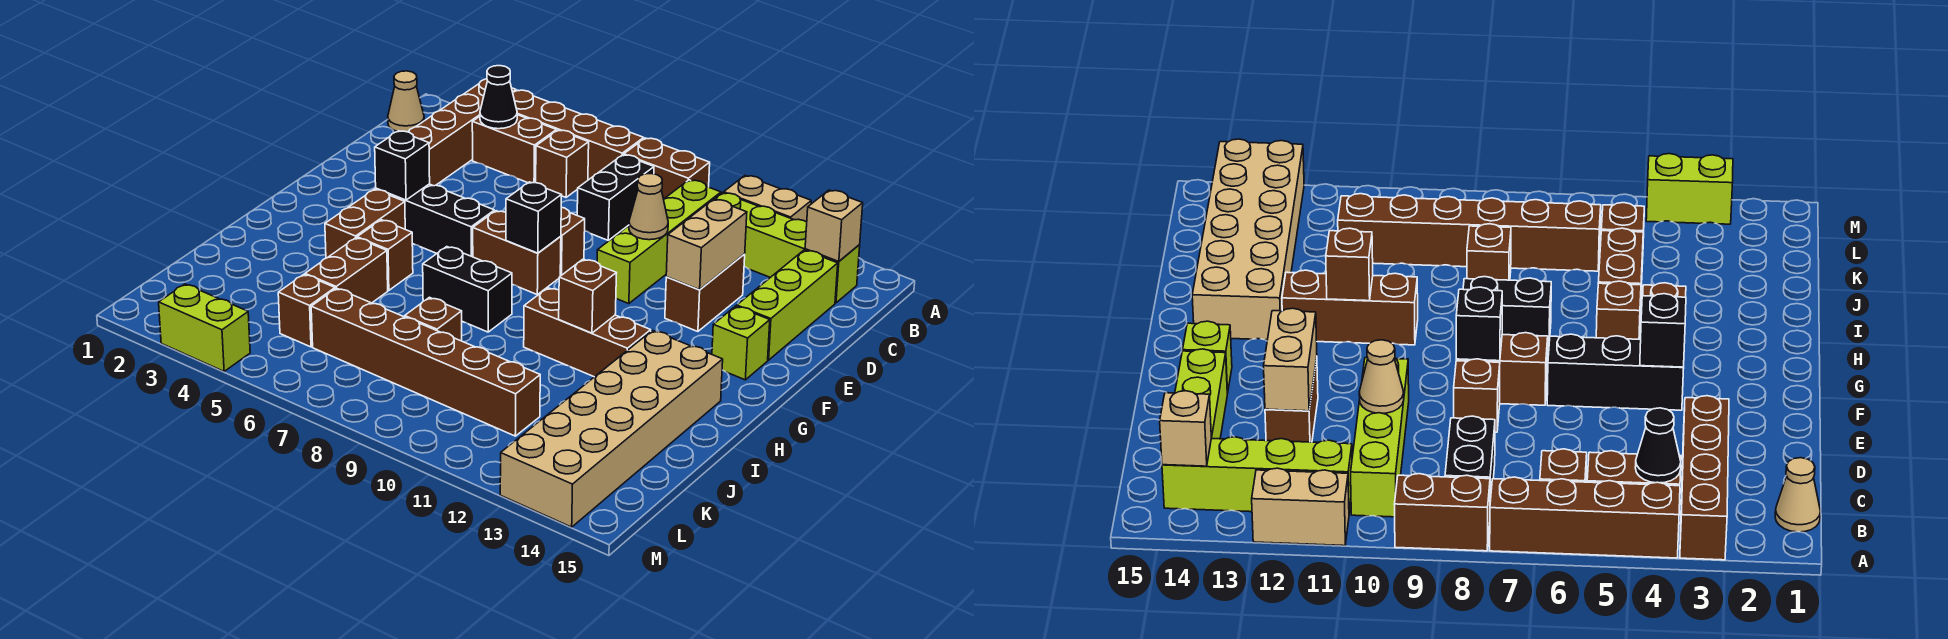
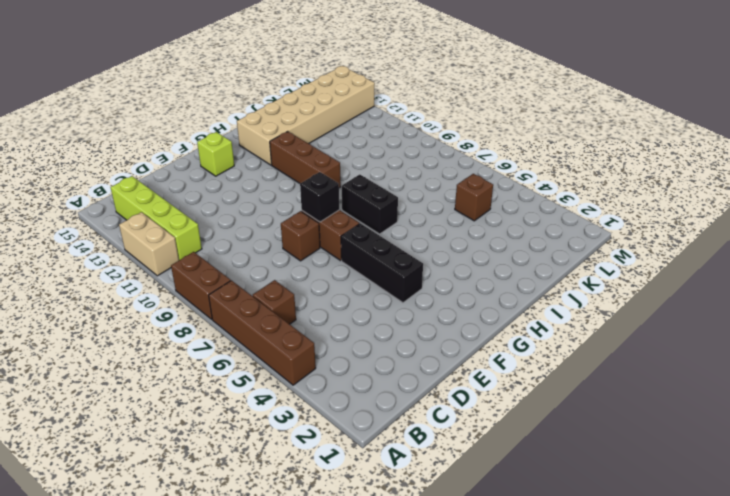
none -> brown 1x4 brick [408,79,516,186]
none -> tan 1x1 cone [388,71,424,132]
none -> brown 1x2 brick [472,115,556,183]
none -> black 1x2 brick [577,155,654,240]

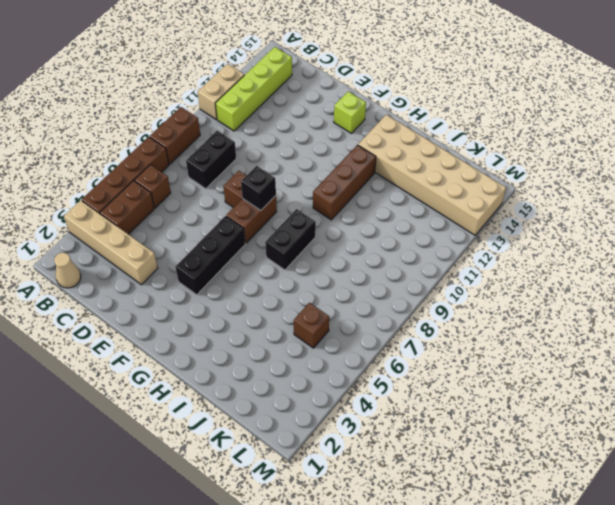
tan 1x4 brick [64,200,158,285] -> brown 1x4 brick [408,79,516,186]
black 1x2 brick [186,131,236,189] -> black 1x2 brick turned to [577,155,654,240]
none -> lime 1x4 brick [597,180,721,304]
none -> lime 1x3 brick [737,250,838,360]
none -> brown 1x2 brick [665,254,745,332]
none -> brown 1x2 brick [325,189,405,258]

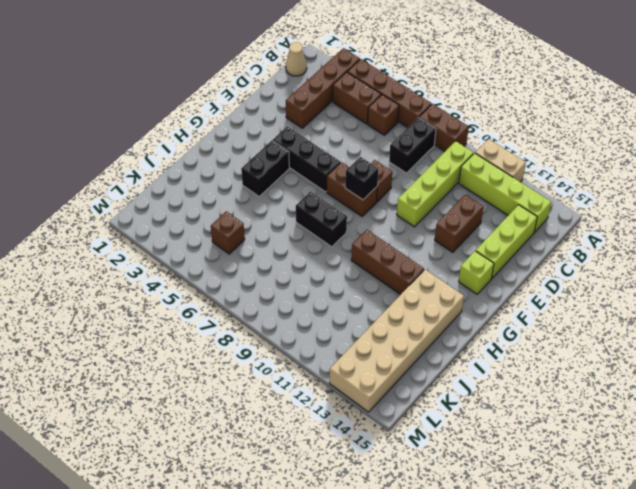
black 1x2 brick [241,141,289,196] -> brown 1x2 brick [325,189,405,258]
none -> brown 1x1 brick [357,220,413,290]
none -> brown 1x2 brick [305,238,388,303]
none -> brown 1x1 brick [405,297,462,341]
none -> brown 1x6 brick [311,288,540,436]

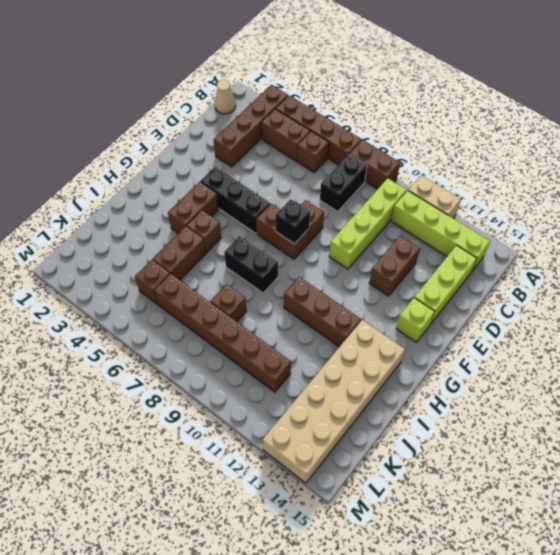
none -> lime 1x2 brick [159,284,250,371]
none -> black 1x1 cone [480,66,517,129]
none -> tan 1x1 brick [805,190,863,261]
none -> tan 1x1 cone [629,174,668,240]

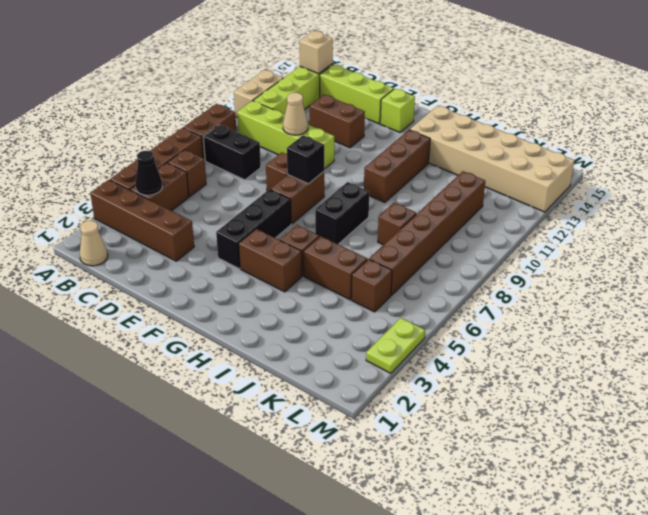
lime 1x2 plate [366,318,425,373] -> lime 1x2 brick [159,284,250,371]
none -> tan 1x2 brick [666,199,747,290]
none -> black 1x1 brick [375,131,430,200]
none -> brown 1x1 brick [559,259,617,333]

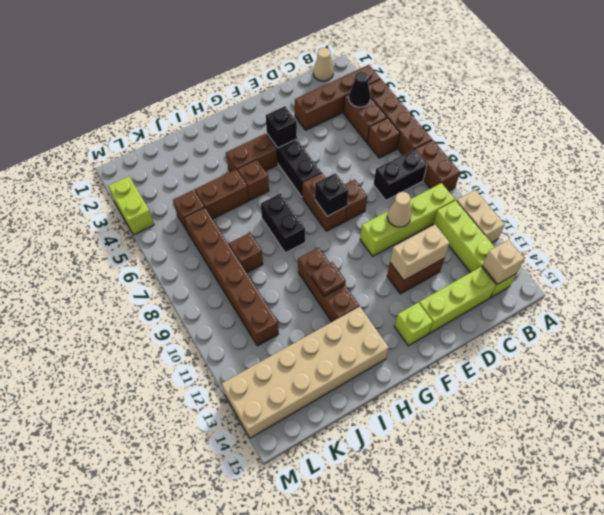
brown 1x1 plate [311,262,346,296] -> brown 1x1 brick [559,259,617,333]

